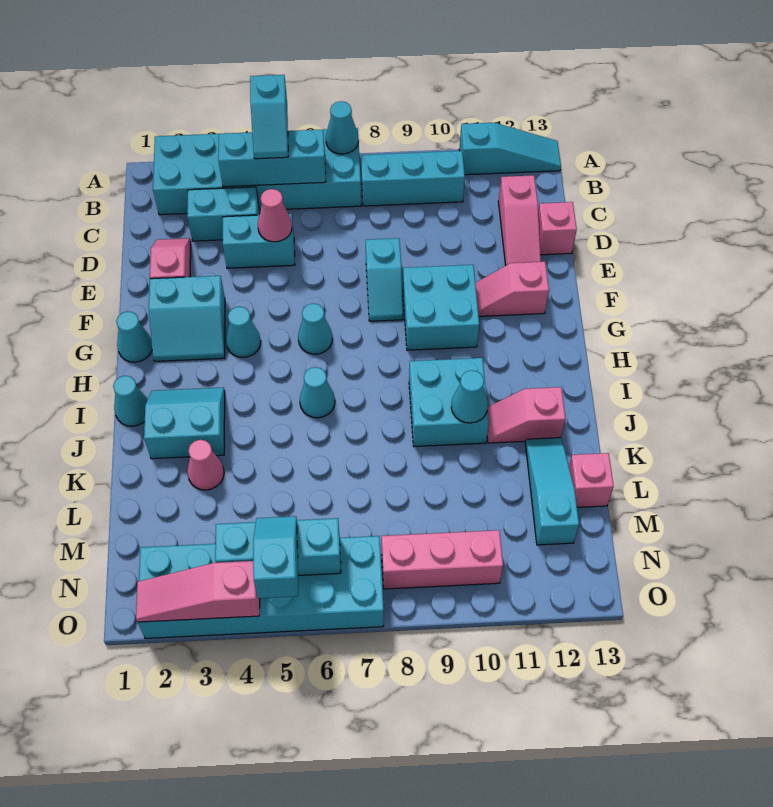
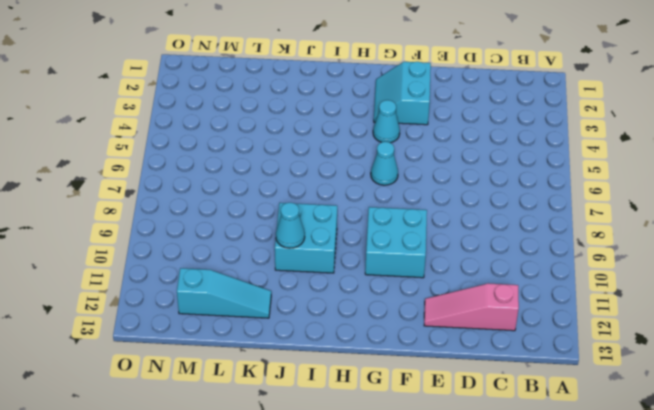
none -> cyan 2x6 brick [153,128,361,215]
none -> cyan 1x3 slope [459,123,561,175]
none -> cyan 1x3 brick [361,151,465,206]
none -> cyan 1x2 brick [187,187,260,241]

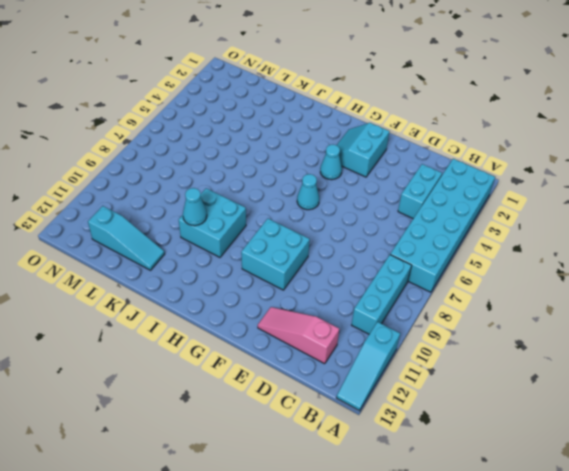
none -> pink 1x2 slope [150,238,191,279]
none -> cyan 1x2 brick [223,214,295,268]
none -> pink 1x1 brick [538,202,577,255]
none -> cyan 1x2 slope [366,238,403,321]

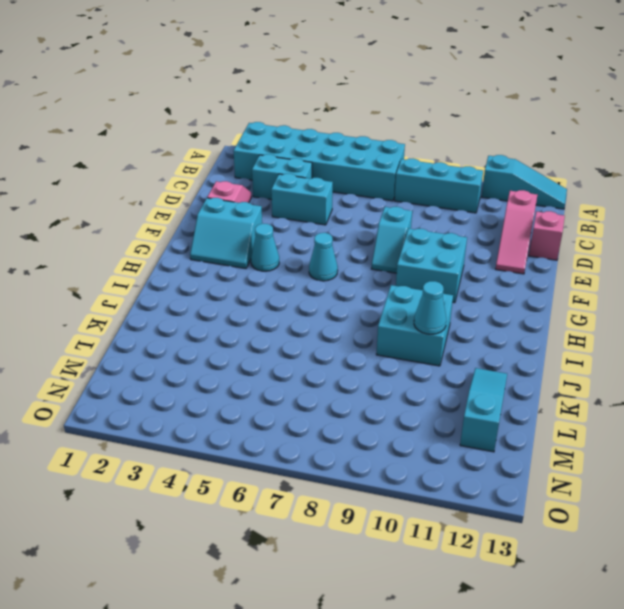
none -> pink 1x2 slope [475,262,549,316]
none -> cyan 1x1 cone [116,311,152,362]
none -> cyan 1x1 cone [113,376,148,426]
none -> cyan 2x2 slope [144,387,225,459]

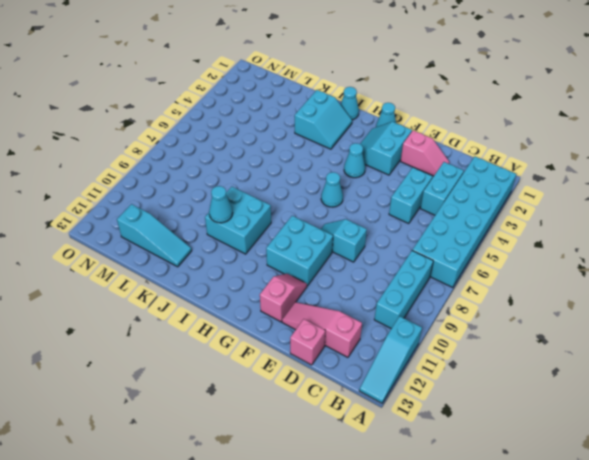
none -> cyan 1x1 cone [300,367,335,418]
none -> pink 1x2 slope [487,387,565,443]
none -> pink 1x1 cone [187,440,224,490]
none -> pink 1x1 brick [569,453,614,507]

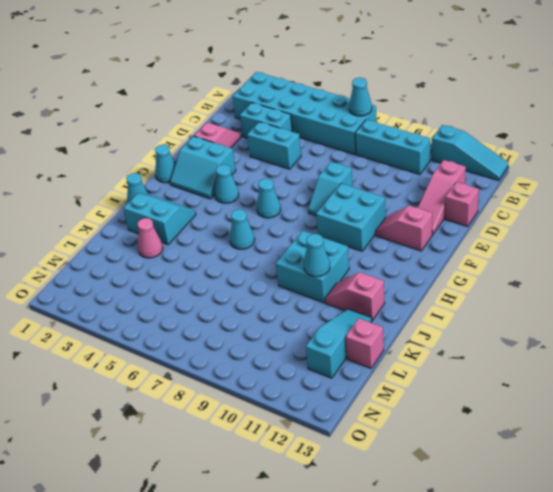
none -> cyan 2x6 brick [138,536,384,638]
none -> pink 1x3 brick [382,530,503,589]
none -> cyan 1x3 brick [218,130,326,187]
none -> pink 1x1 cone [258,189,292,242]

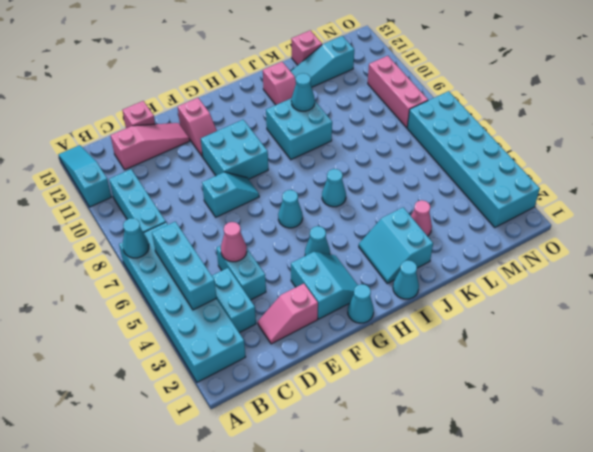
none -> cyan 1x3 brick [215,518,341,575]
none -> pink 1x3 slope [136,561,260,622]
none -> cyan 1x2 slope [250,75,288,159]
none -> cyan 1x2 slope [253,516,298,598]

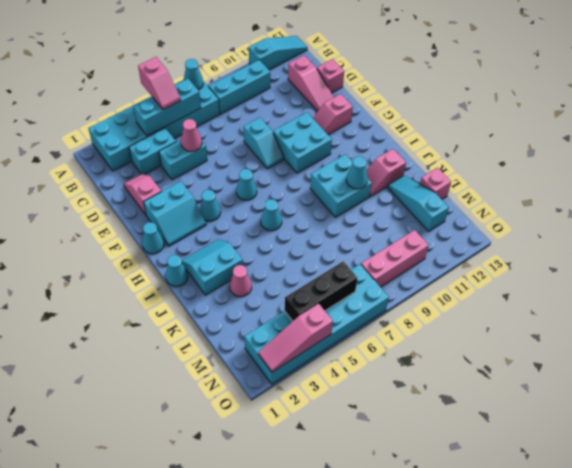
pink 1x2 slope [138,57,181,110] -> cyan 1x2 slope [250,75,288,159]
black 1x3 brick [285,261,357,321] -> cyan 1x3 brick [215,518,341,575]
none -> cyan 1x2 slope [253,516,298,598]

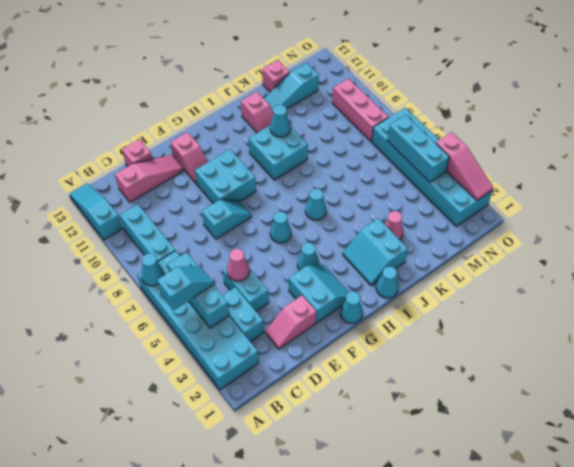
none -> cyan 1x2 slope [253,516,298,598]

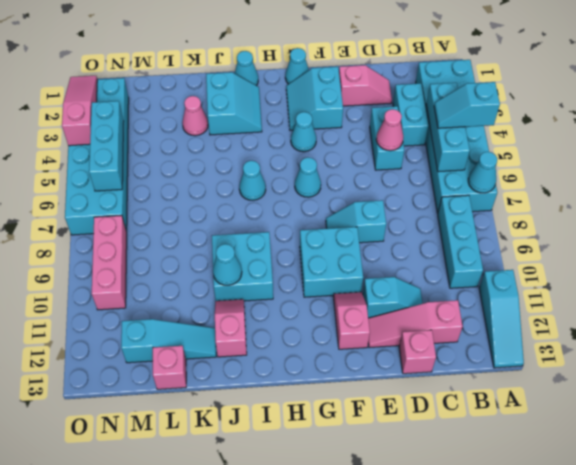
cyan 1x2 slope [363,277,423,318] -> cyan 1x2 slope moved to [253,516,298,598]

